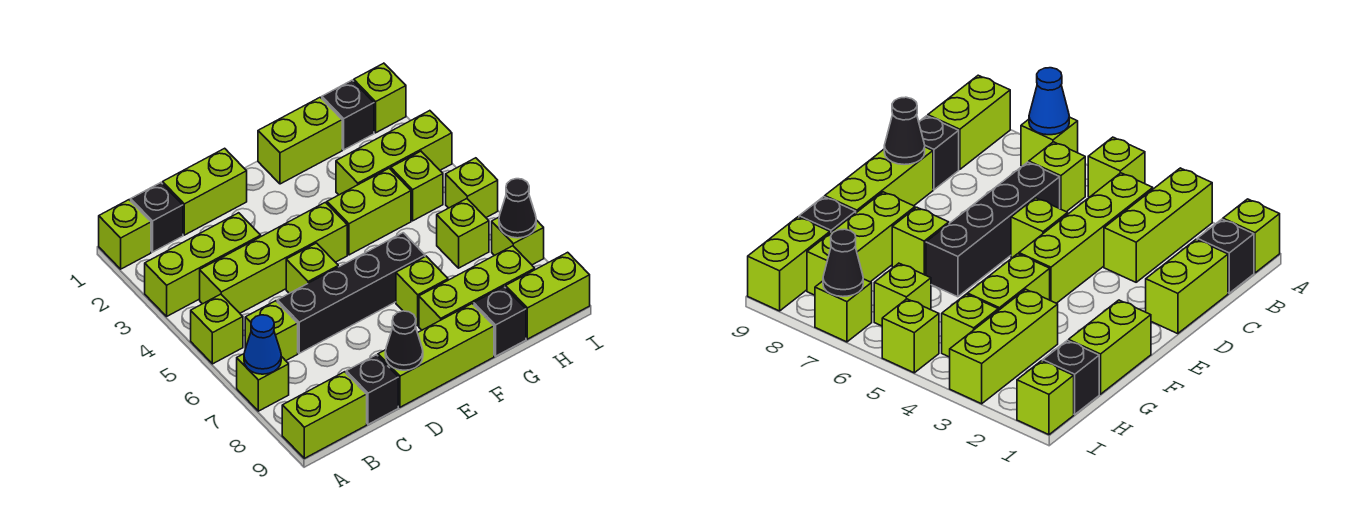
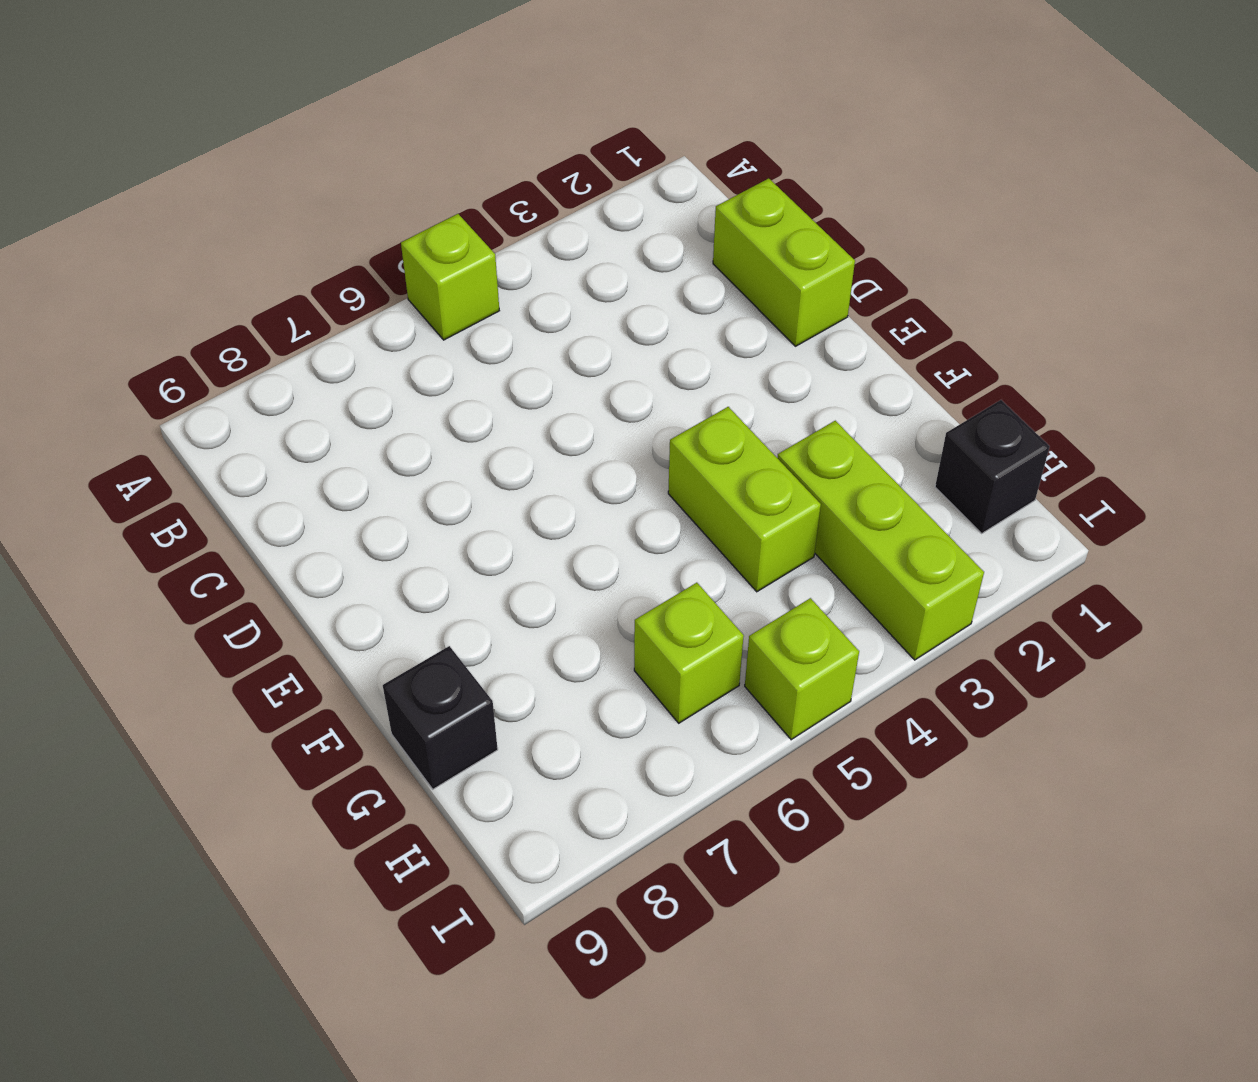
none -> lime 1x1 brick [99,200,151,269]
none -> lime 1x3 brick [145,213,261,316]
none -> lime 1x1 brick [237,354,289,411]

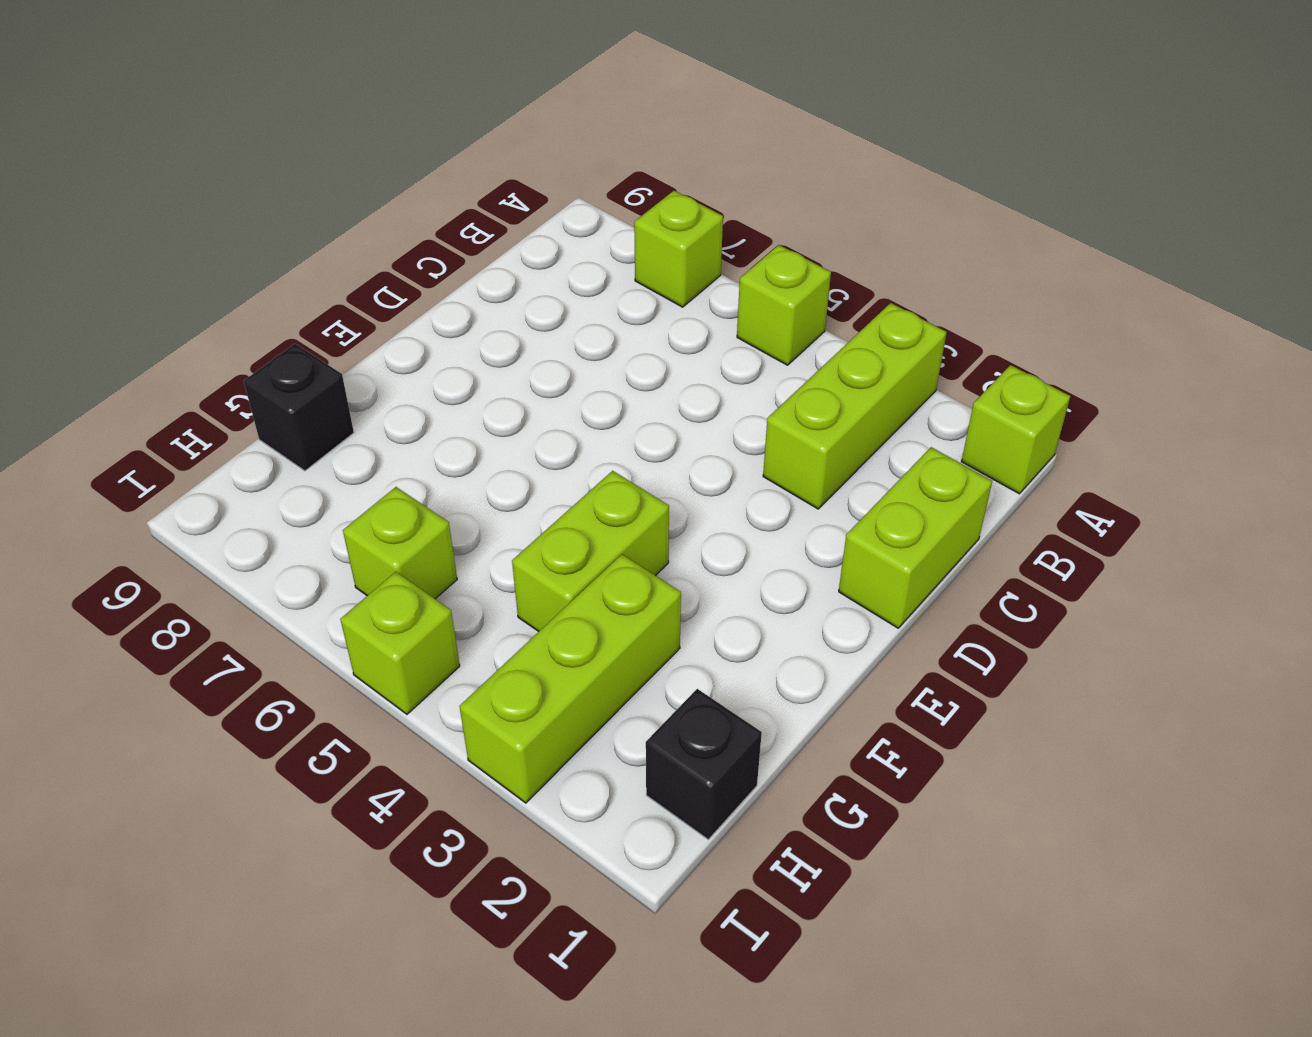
none -> lime 1x2 brick [282,372,367,458]
none -> black 1x1 brick [131,183,183,252]
none -> lime 1x4 brick [200,202,347,313]

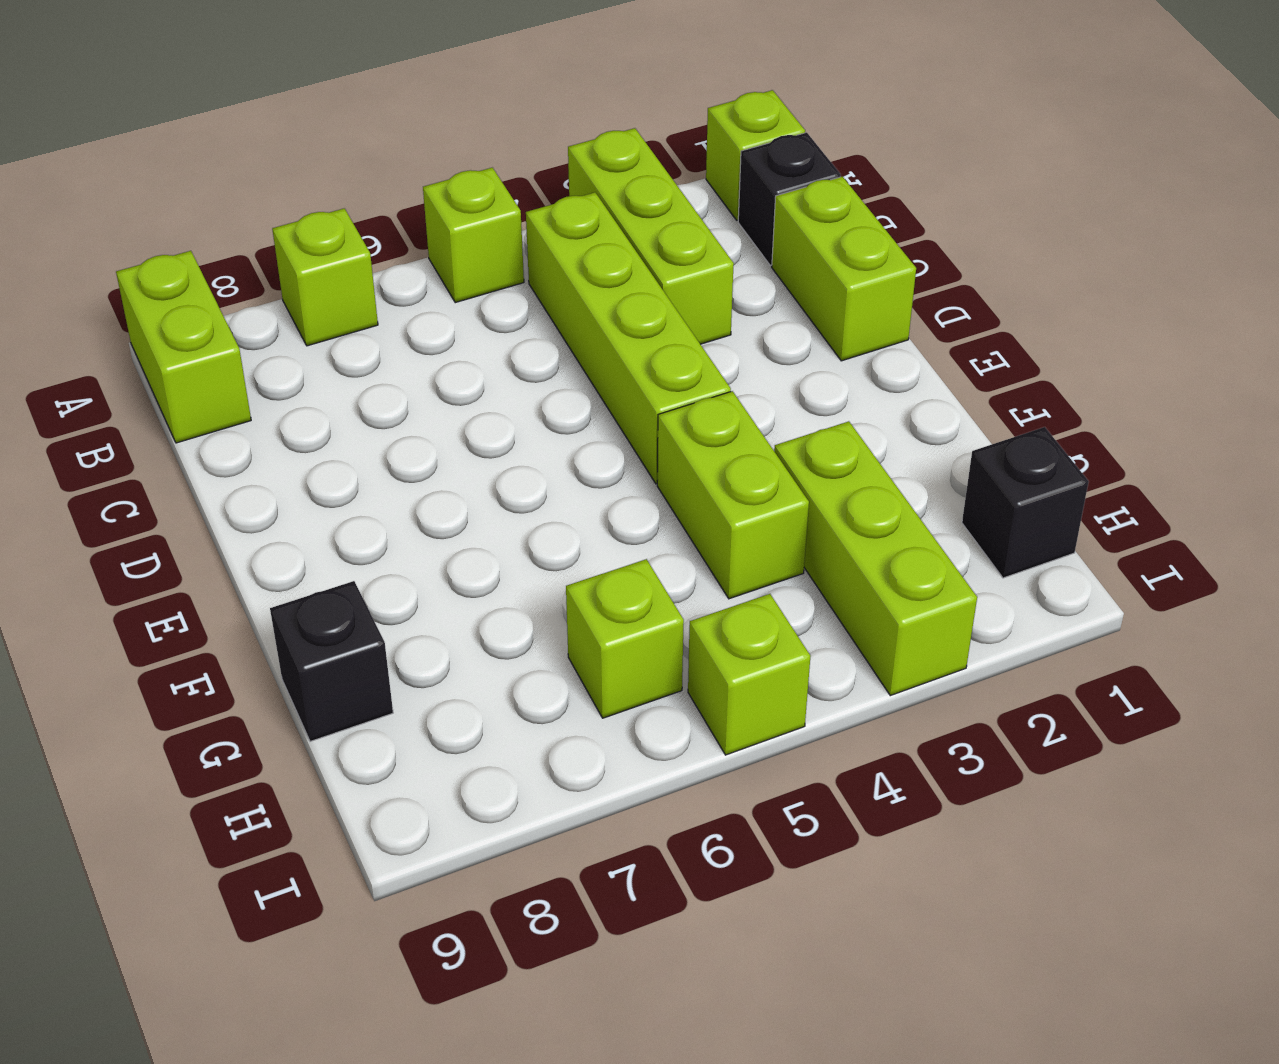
none -> lime 1x1 brick [245,301,298,361]
none -> black 1x4 brick [277,233,425,353]
none -> black 1x1 brick [346,355,398,424]

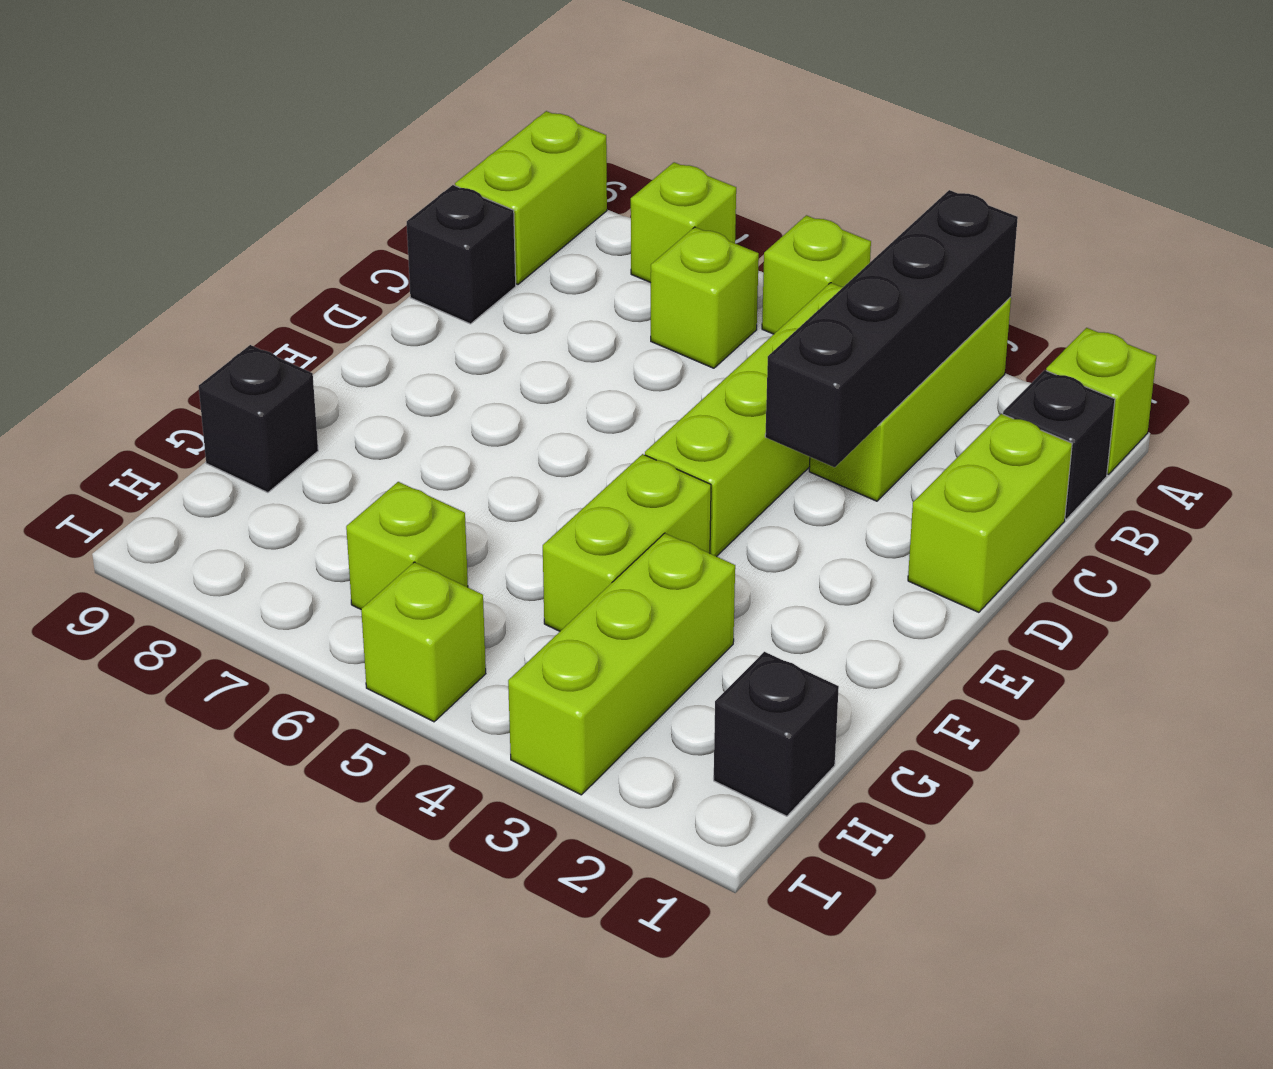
black 1x4 brick [765,190,1018,467] -> black 1x4 brick moved to [277,233,425,353]
none -> lime 1x1 brick [286,243,338,293]
none -> lime 1x3 brick [378,304,494,407]
none -> lime 1x2 brick [258,97,342,184]

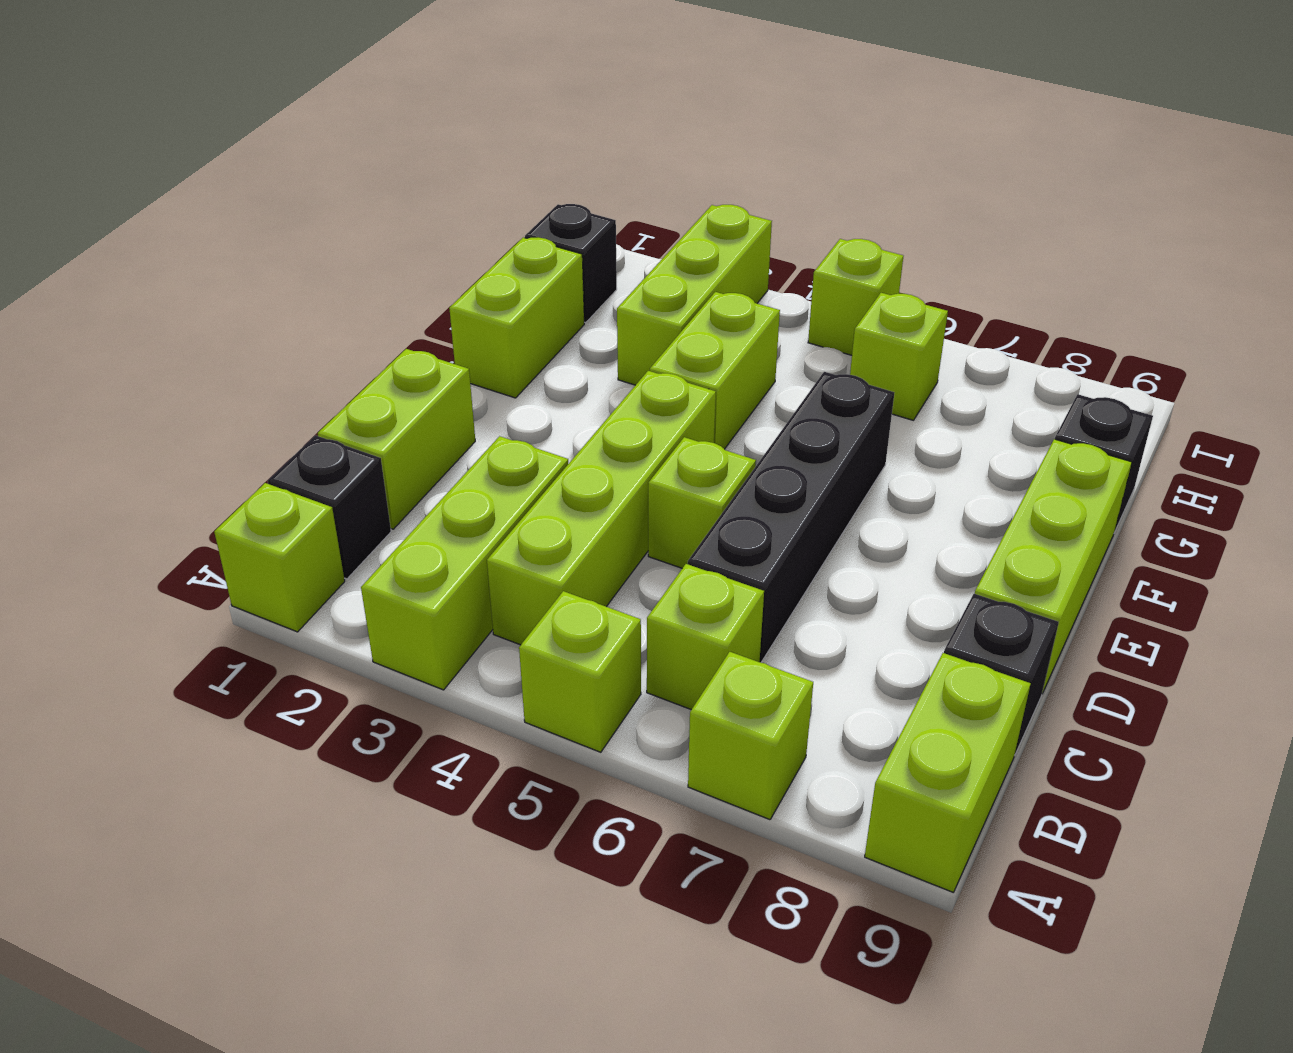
none -> lime 1x1 brick [396,256,448,326]
none -> lime 1x3 brick [419,246,535,330]
none -> lime 1x1 brick [391,151,443,221]

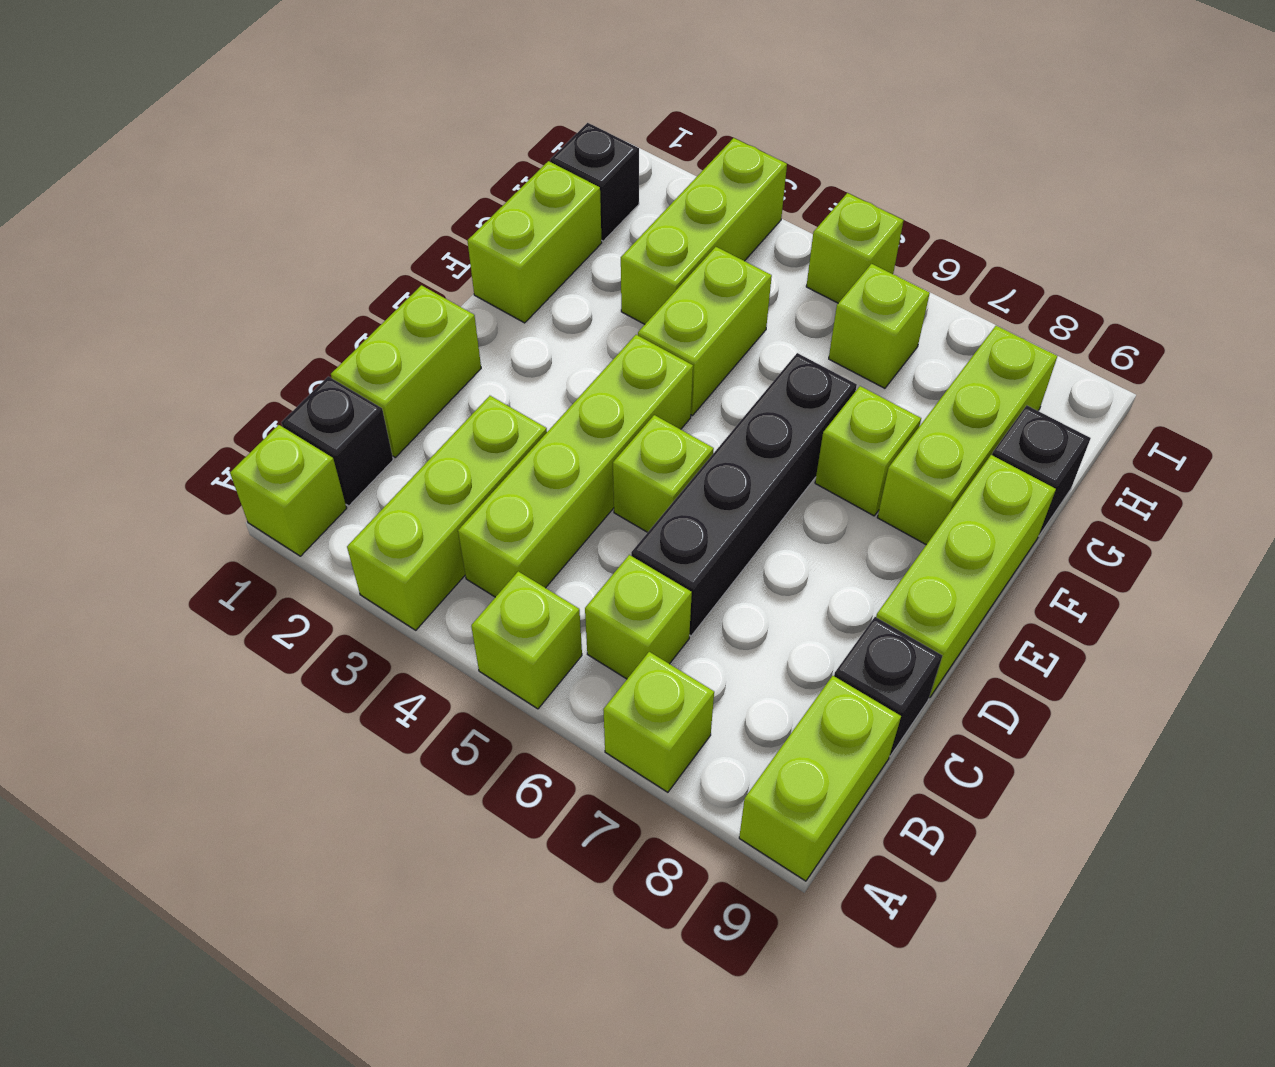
none -> lime 1x1 brick [391,151,443,221]
none -> lime 1x2 brick [506,252,590,339]
none -> lime 1x1 brick [354,63,406,133]

